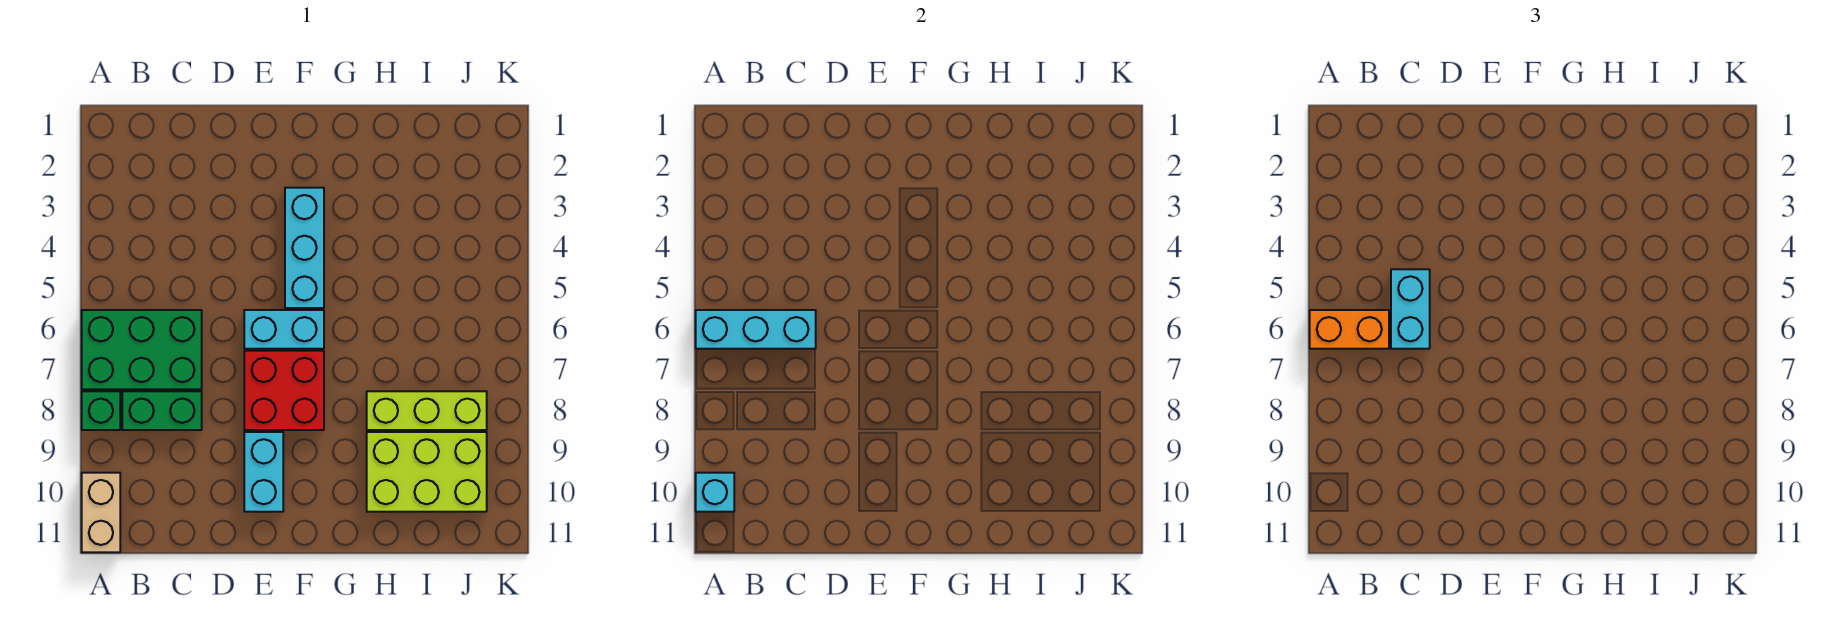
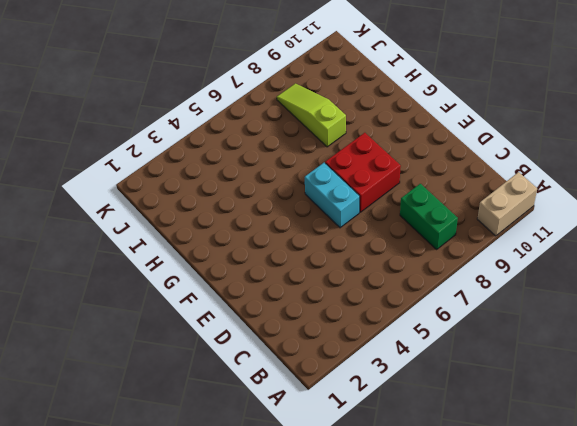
lime 1x3 slope [277,84,346,147] -> lime 1x3 brick [367,391,487,430]
none -> green 2x3 brick [82,310,202,389]
none -> green 1x1 brick [82,391,120,430]
none -> cyan 1x2 brick [244,432,283,512]

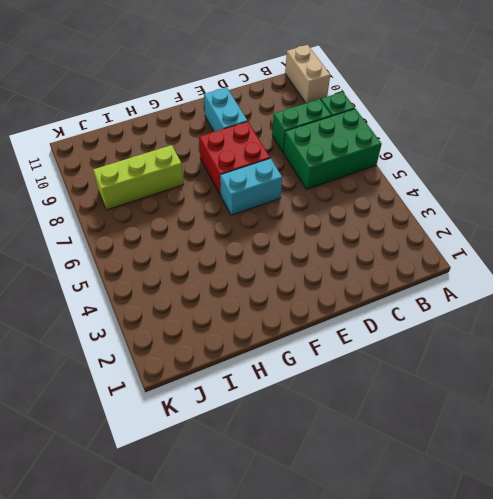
none -> cyan 1x3 brick [285,188,324,308]
none -> lime 2x3 brick [367,432,487,512]
none -> cyan 1x3 brick [696,310,816,349]

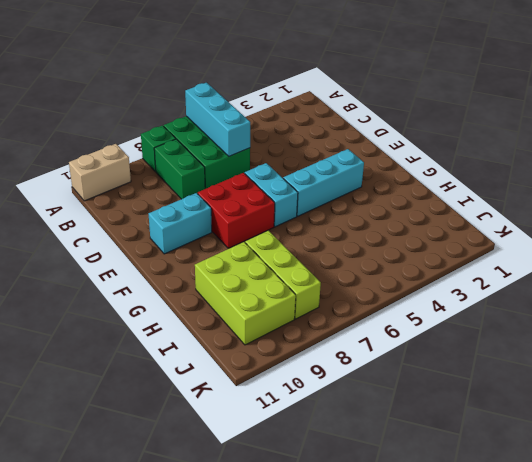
none -> cyan 1x1 brick [696,473,734,512]
none -> orange 1x2 brick [1310,310,1389,349]
none -> cyan 1x2 brick [1391,269,1430,349]

